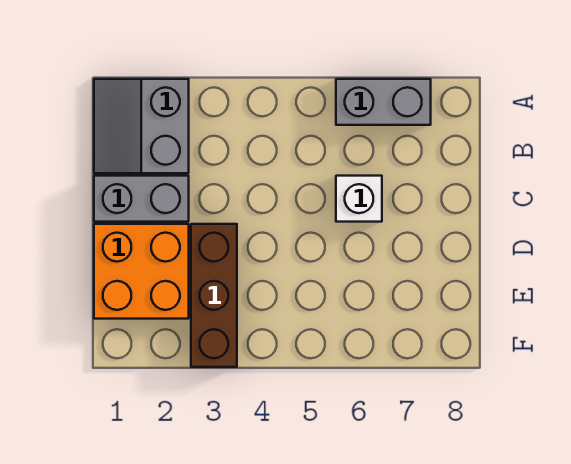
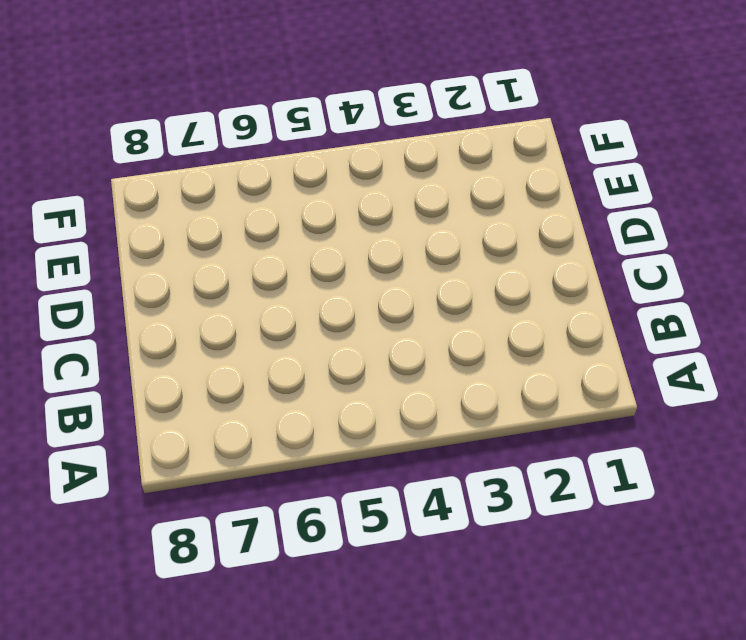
none -> grey 2x2 slope [94,79,189,173]
none -> grey 1x2 brick [336,79,431,125]

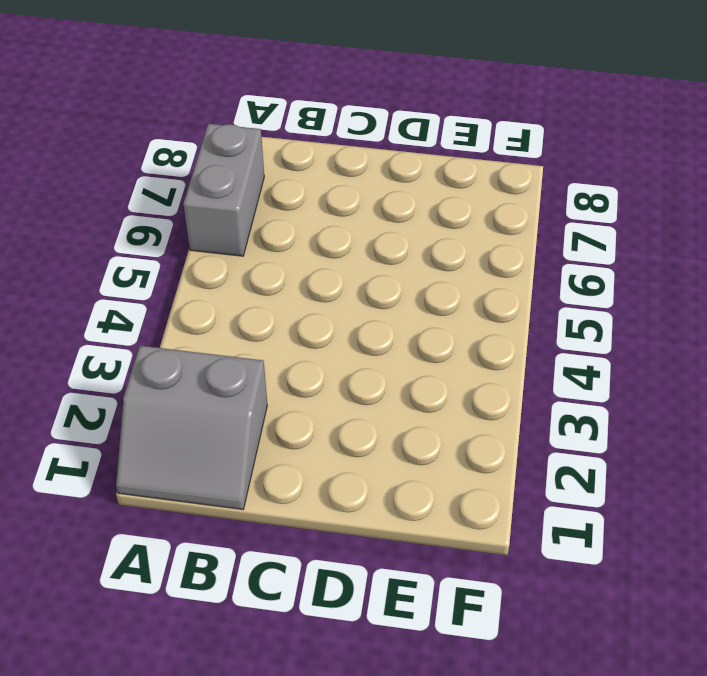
none -> grey 1x2 brick [94,176,189,222]
none -> white 1x1 brick [336,176,382,222]

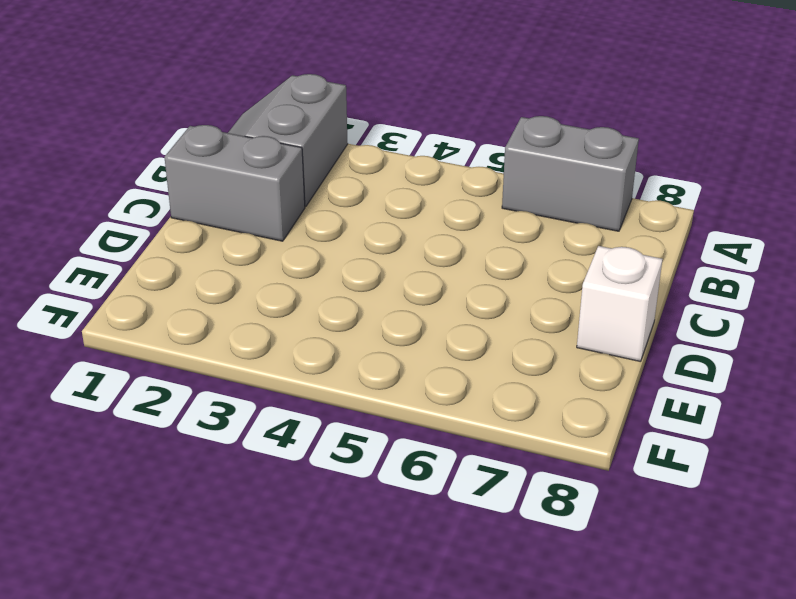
white 1x1 brick [577,246,662,362] -> white 1x1 brick moved to [336,176,382,222]
none -> orange 2x2 brick [94,224,189,319]
none -> brown 1x3 brick [191,224,237,367]

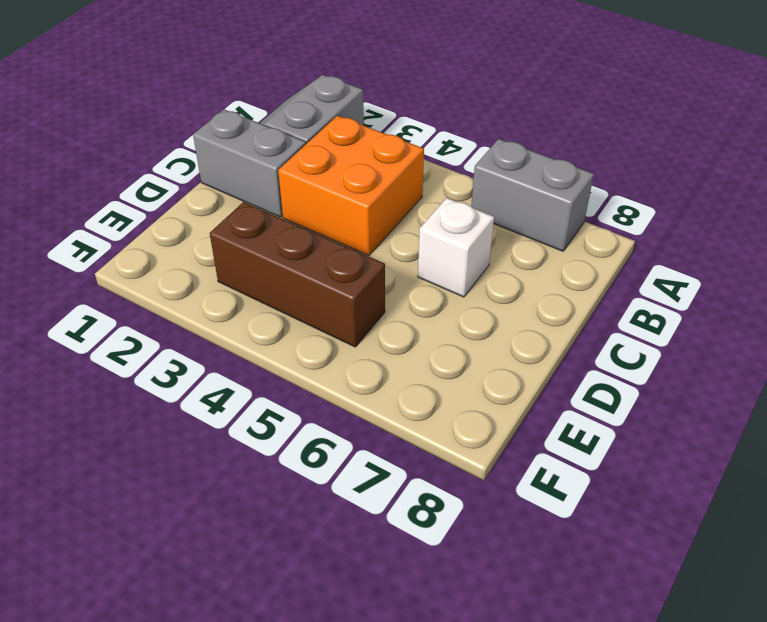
orange 2x2 brick [278,116,424,256] -> orange 2x2 brick moved to [94,224,189,319]
brown 1x3 brick [210,202,385,347] -> brown 1x3 brick turned to [191,224,237,367]

